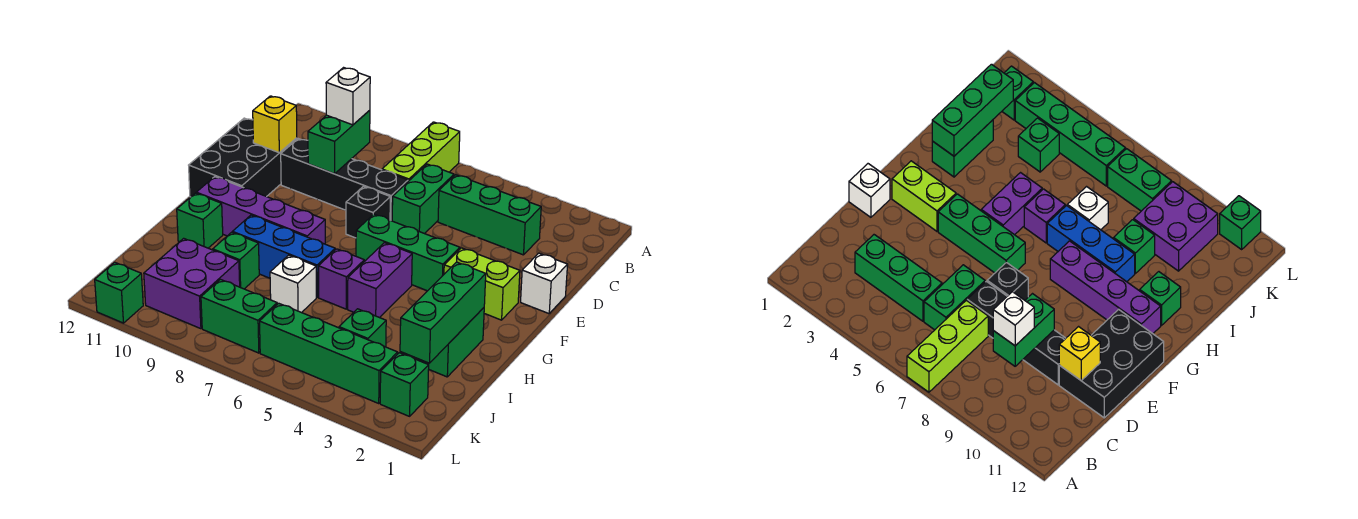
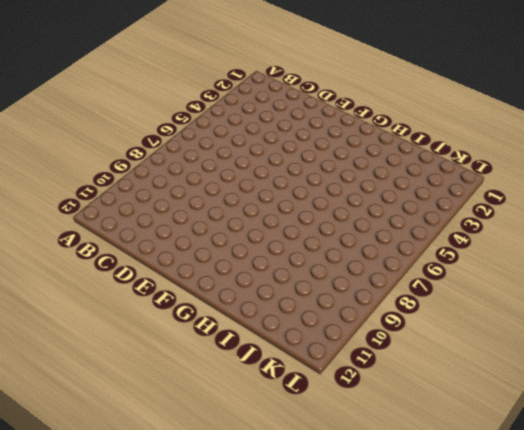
none -> lime 1x3 brick [382,122,460,181]
none -> green 1x3 brick [438,175,541,255]
none -> green 1x2 brick [392,164,454,234]

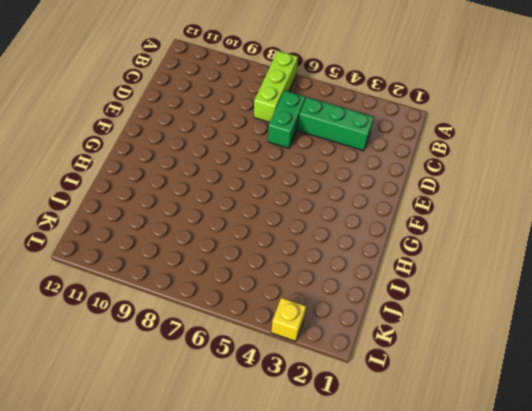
yellow 1x1 brick [271,298,306,341] -> yellow 1x1 brick moved to [253,96,297,153]
none -> black 1x4 brick [281,139,408,221]
none -> black 2x3 brick [189,118,297,197]
none -> white 1x1 brick [521,253,568,314]

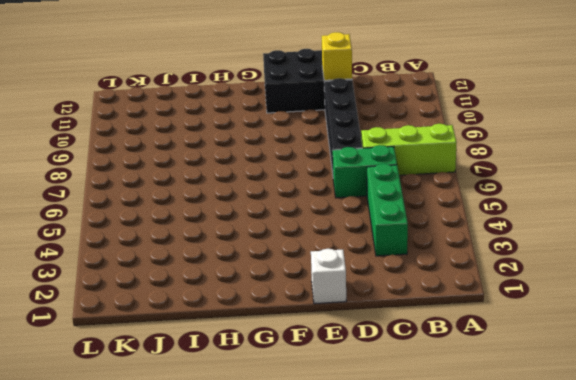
none -> black 1x1 brick [346,186,390,238]
none -> lime 1x2 brick [444,248,520,320]
none -> green 1x3 brick [356,214,460,291]

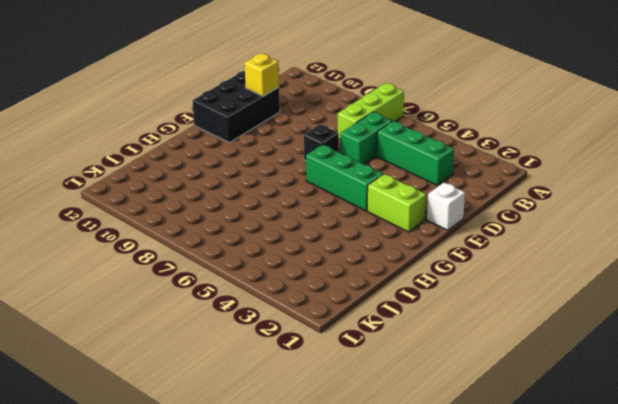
none -> black 1x4 brick [281,139,408,221]
none -> purple 1x2 brick [348,243,412,318]
none -> purple 1x4 brick [196,177,325,244]

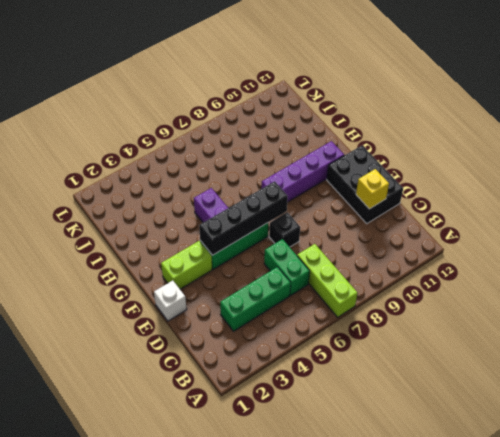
black 1x4 brick [199,181,288,255] -> black 1x4 brick moved to [281,139,408,221]
none -> green 1x2 brick [418,308,484,377]
none -> purple 1x1 brick [319,249,364,309]
none -> blue 1x3 brick [233,215,335,297]

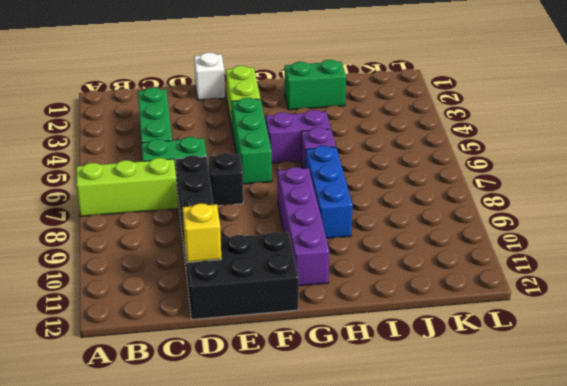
none -> green 1x1 brick [177,193,223,248]
none -> white 1x1 brick [270,255,316,313]
none -> green 1x1 brick [213,232,259,289]

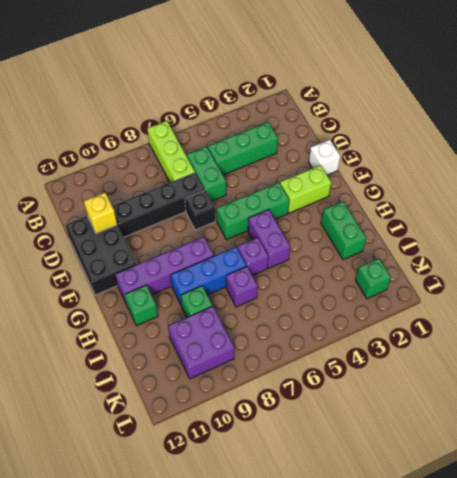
purple 1x1 brick [226,267,258,307] -> white 1x1 brick [270,255,316,313]
none -> green 1x1 brick [339,309,386,347]
none -> green 1x4 brick [260,303,398,403]
none -> green 1x2 brick [201,279,277,353]

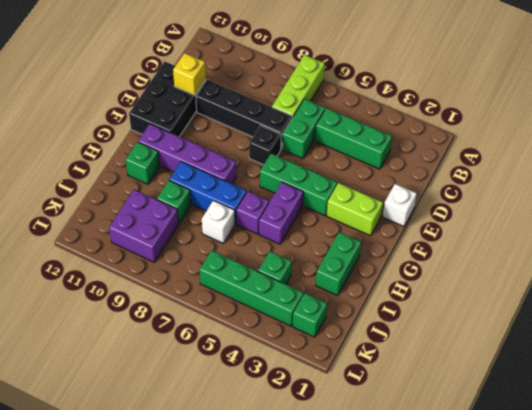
none -> green 1x2 brick [201,279,277,353]
none -> green 1x1 brick [95,262,143,323]
none -> green 1x2 brick [308,110,370,174]

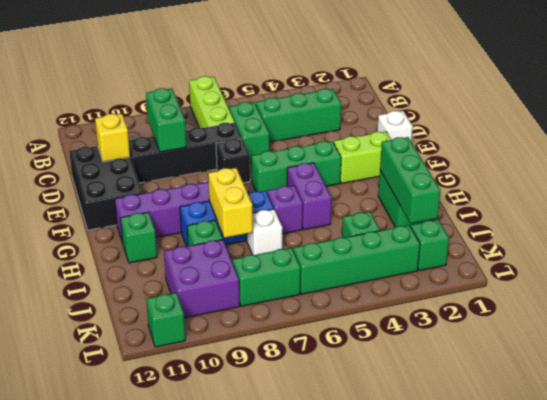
yellow 1x2 brick [208,168,253,238] -> none
none -> white 1x1 brick [326,68,370,125]

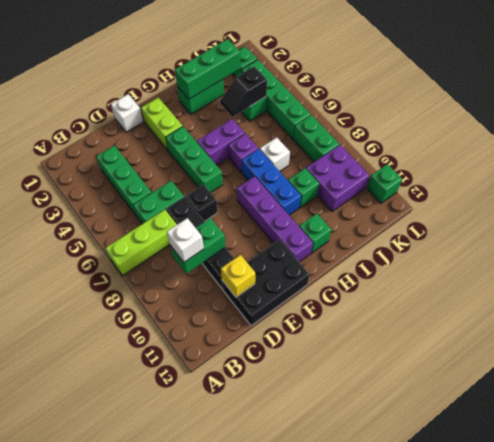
black 1x2 slope [220,67,267,117] -> none

